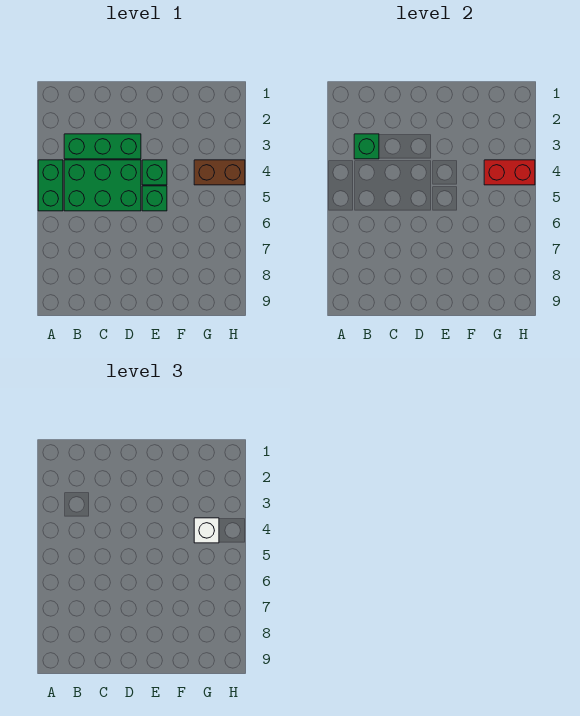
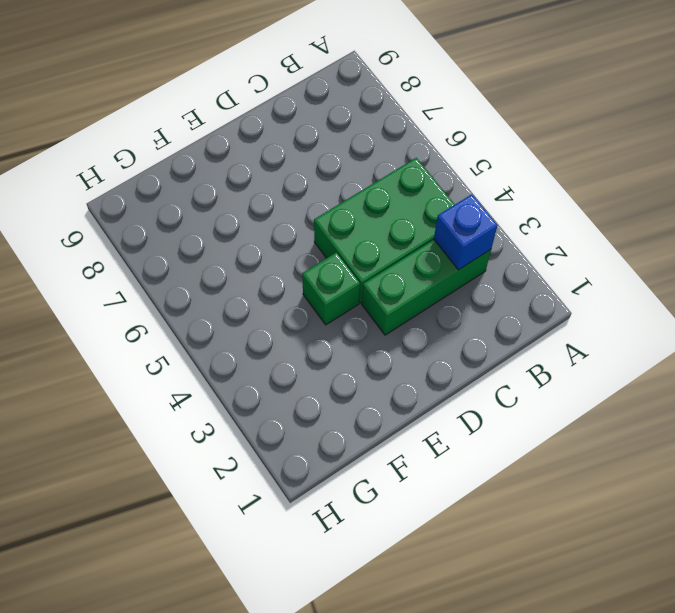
blue 1x1 brick [434,194,497,270] -> green 1x1 brick [354,134,379,159]
none -> green 1x2 brick [38,160,63,211]
none -> green 1x1 brick [142,186,167,211]

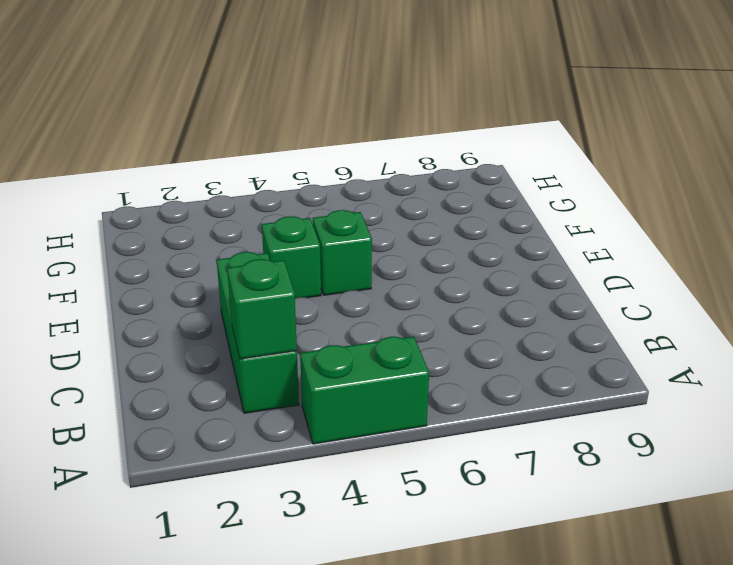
none -> green 2x3 brick [64,160,141,211]
none -> brown 1x2 brick [194,160,245,185]

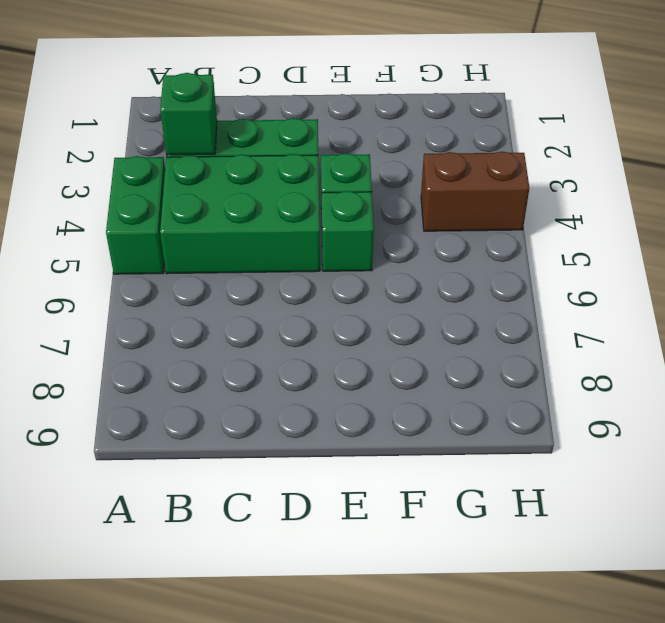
none -> red 1x2 brick [484,160,535,185]
none -> white 1x1 brick [194,518,219,543]

